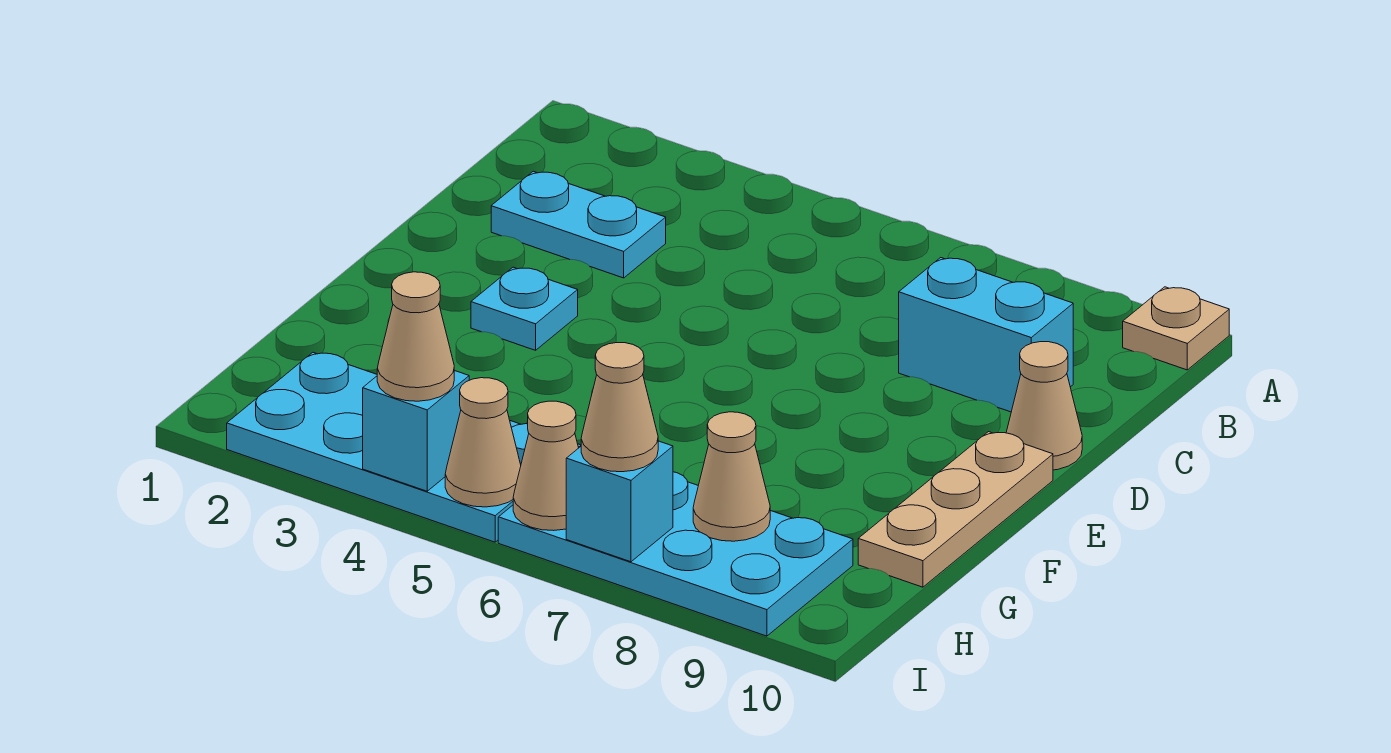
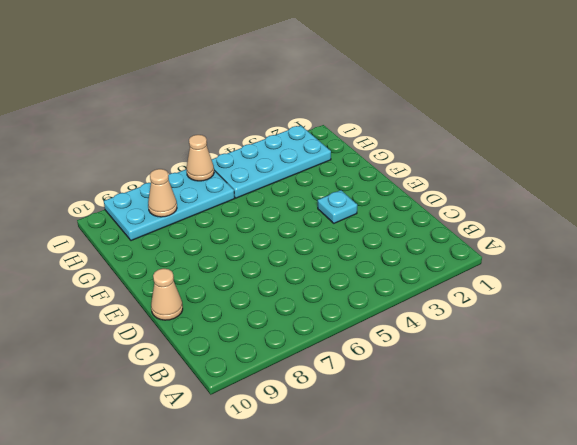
none -> tan 1x1 plate [1123,287,1229,370]
none -> cyan 1x2 plate [491,171,666,278]
none -> cyan 1x2 brick [899,258,1073,412]

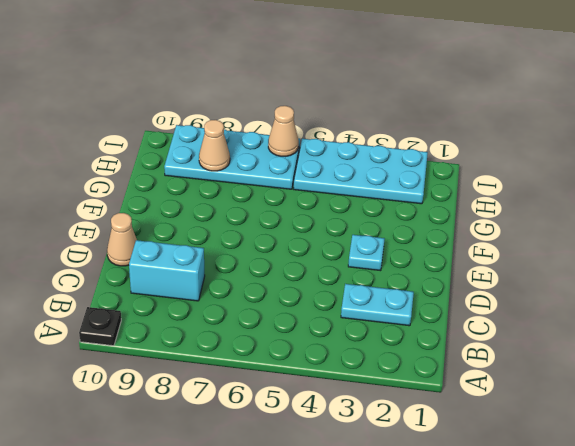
black 1x1 plate [79,307,121,346] -> tan 1x1 plate [1123,287,1229,370]
none -> tan 1x3 plate [858,432,1053,587]
none -> cyan 1x1 brick [363,370,469,491]
none -> tan 1x1 cone [445,378,521,507]

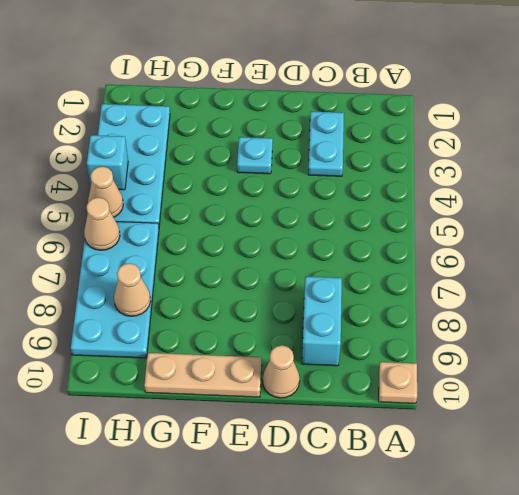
none -> cyan 1x1 brick [566,441,673,562]
none -> tan 1x1 cone [377,272,454,401]
none -> tan 1x1 cone [581,343,658,472]

